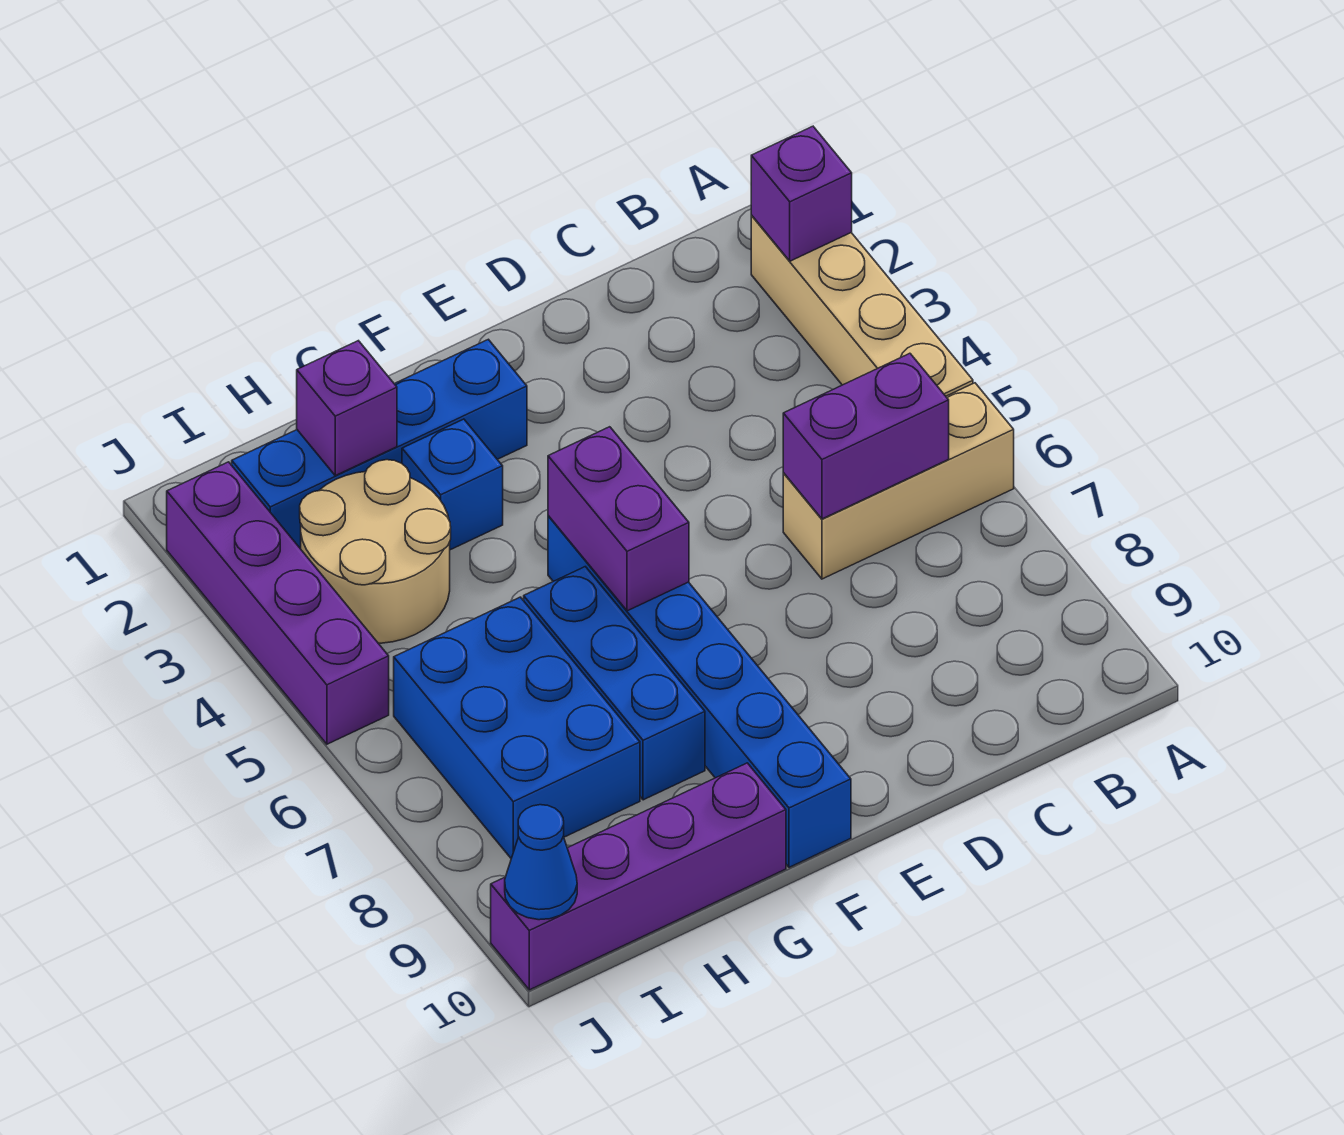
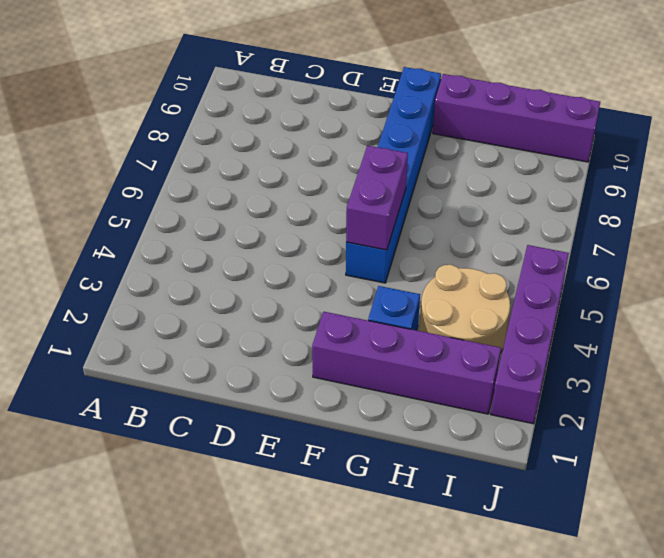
purple 1x4 brick [312,312,501,414] -> blue 1x4 brick [232,339,527,549]
none -> tan 1x4 brick [751,216,973,396]
none -> tan 1x3 brick [783,383,1014,579]
none -> blue 1x3 brick [524,567,705,800]

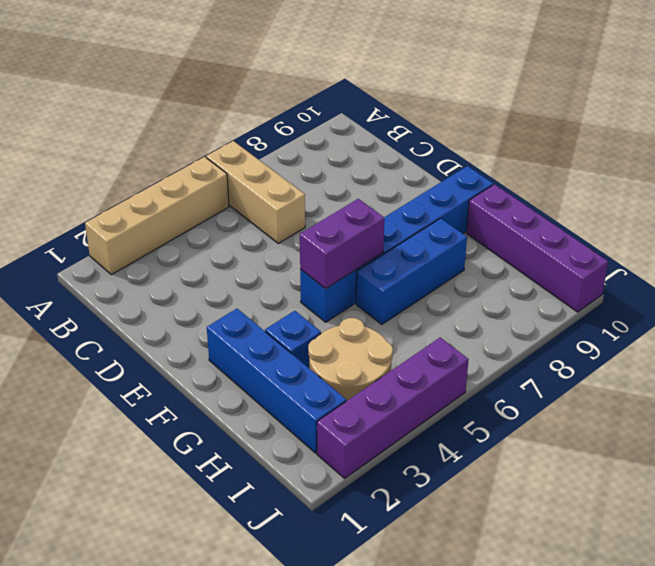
none -> blue 2x3 brick [394,597,640,858]
none -> purple 1x1 brick [751,126,852,261]
none -> purple 1x2 brick [783,353,949,519]

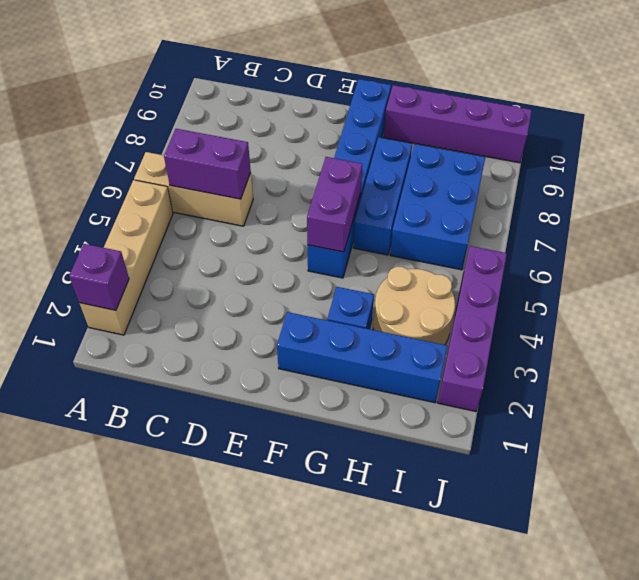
none -> purple 1x1 brick [297,341,397,476]
none -> blue 1x1 cone [505,805,577,920]

